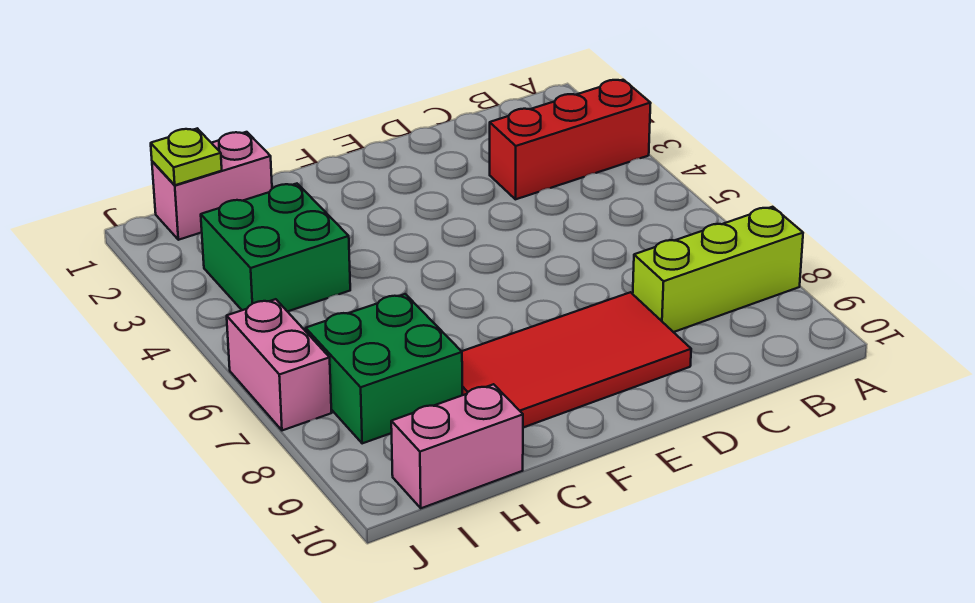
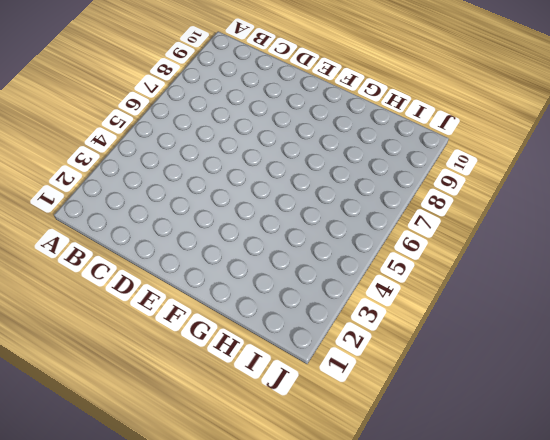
none -> red 1x3 brick [490,80,651,199]
none -> lime 1x3 brick [633,207,803,332]

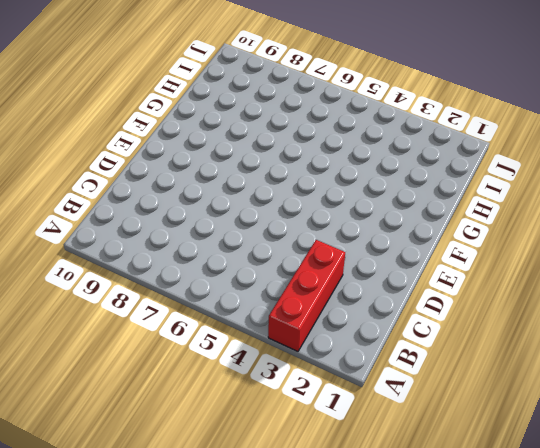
none -> lime 1x3 brick [633,207,803,332]
none -> red 2x4 tile [462,292,691,427]

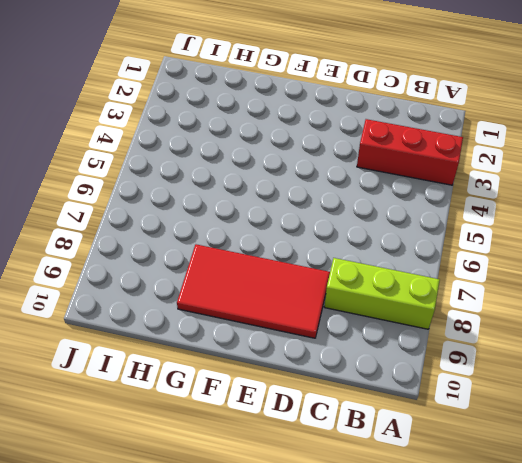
none -> pink 1x2 brick [152,132,272,240]
none -> green 2x2 brick [201,184,350,311]

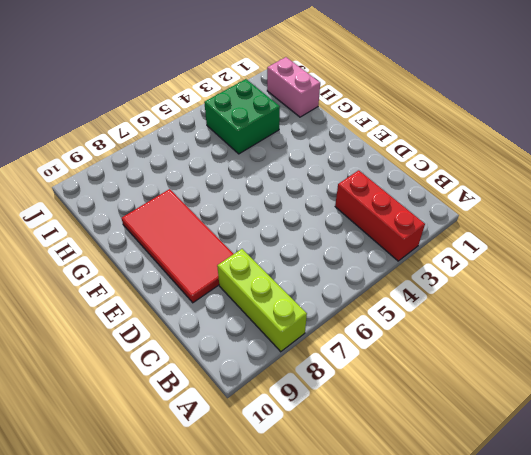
none -> green 2x2 brick [306,294,462,443]
none -> pink 1x2 brick [391,384,523,508]

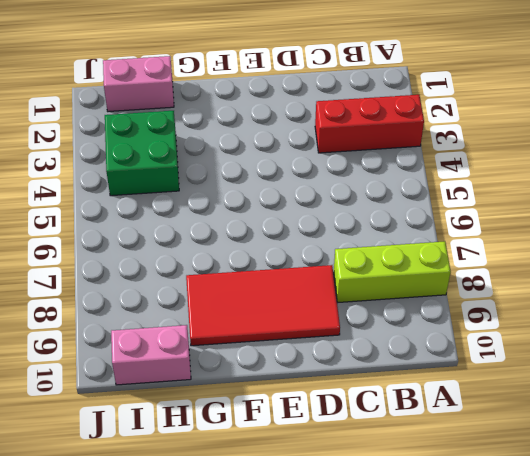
none -> green 2x2 brick [306,294,462,443]
none -> pink 1x2 brick [227,299,331,430]

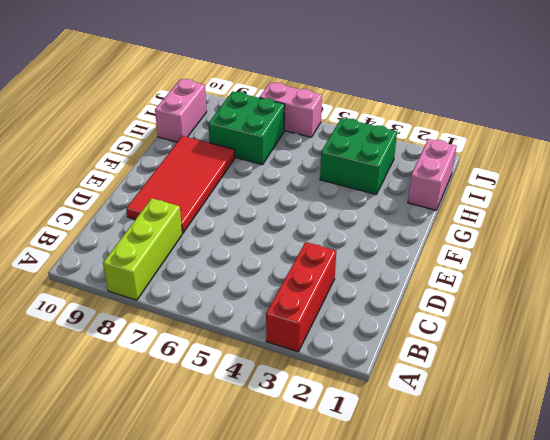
none -> lime 1x1 plate [151,128,222,185]

